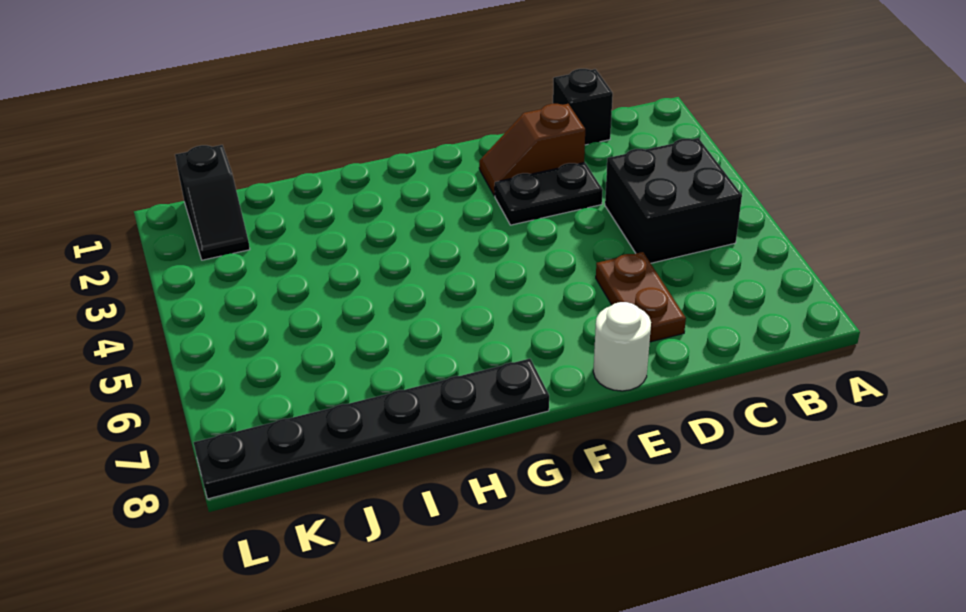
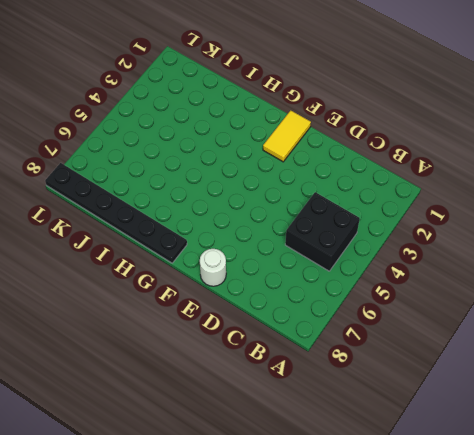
yellow 1x2 tile [263,110,311,162] -> none
none -> black 1x1 brick [553,69,613,145]
none -> brown 1x2 slope [479,104,585,196]

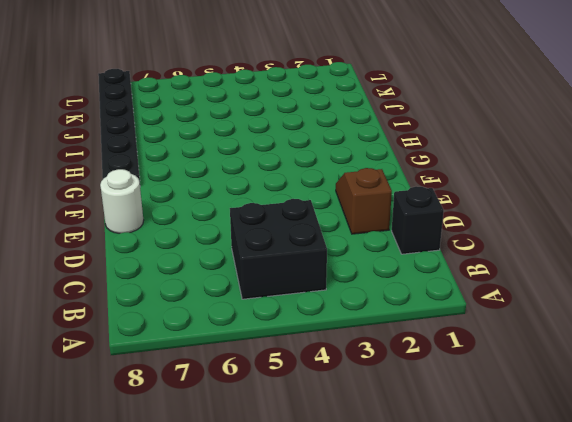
none -> black 1x2 plate [495,162,603,225]
none -> brown 1x2 plate [596,252,686,342]

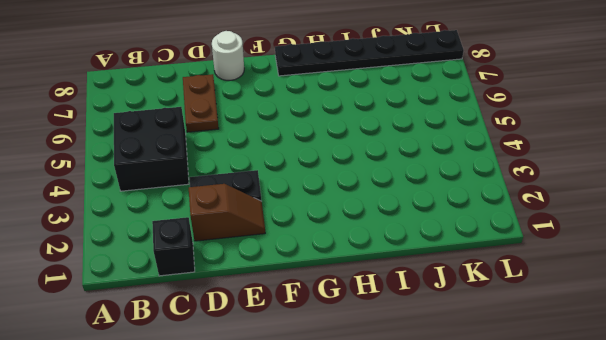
none -> black 1x2 slope [175,145,250,260]

